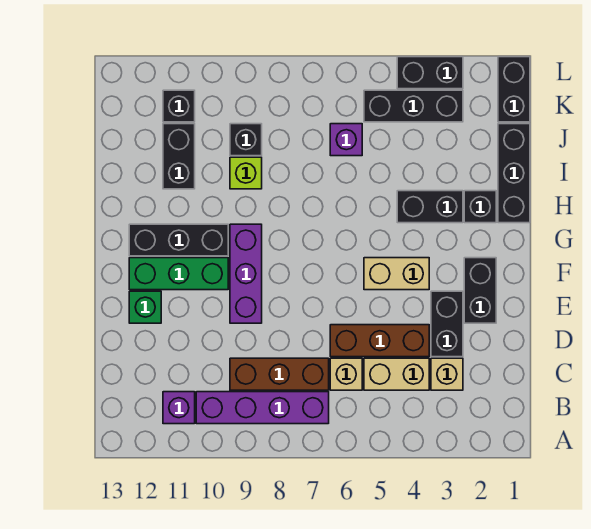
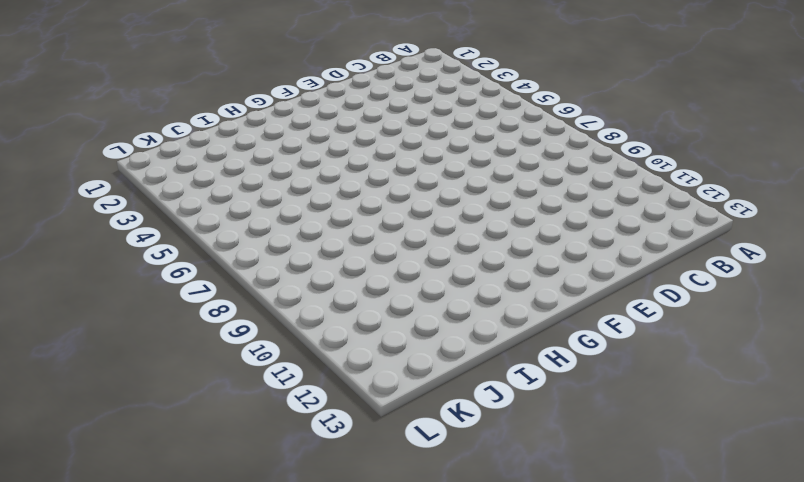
none -> purple 1x4 brick [196,392,329,424]
none -> purple 1x1 brick [163,392,195,424]
none -> tan 1x1 brick [431,358,463,390]

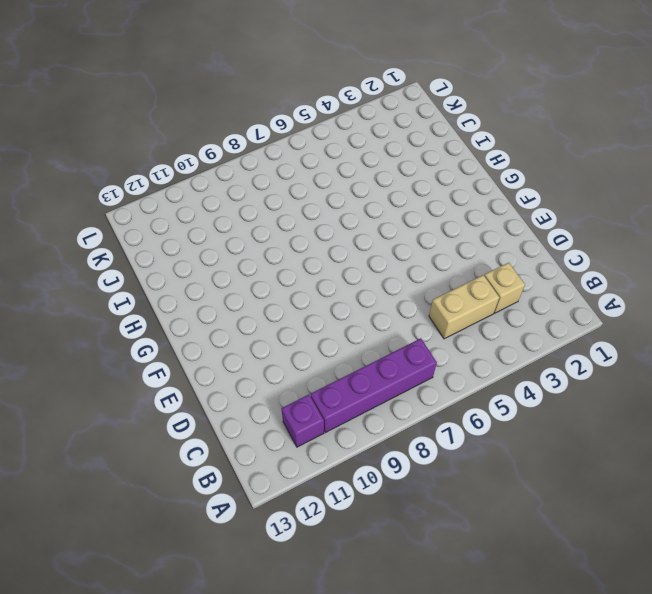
none -> tan 1x1 brick [330,358,362,390]
none -> brown 1x3 brick [230,358,329,390]
none -> black 1x2 brick [431,291,463,357]

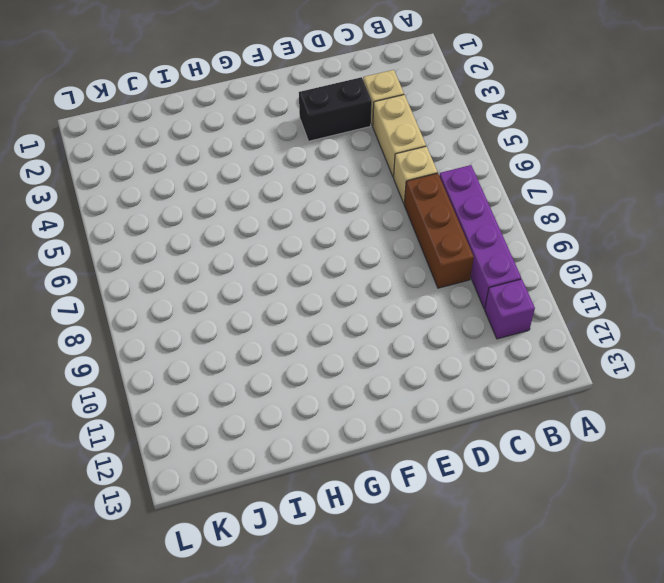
none -> brown 1x3 brick [330,325,429,357]
none -> black 1x2 brick [464,258,496,323]
none -> purple 1x3 brick [230,224,262,323]

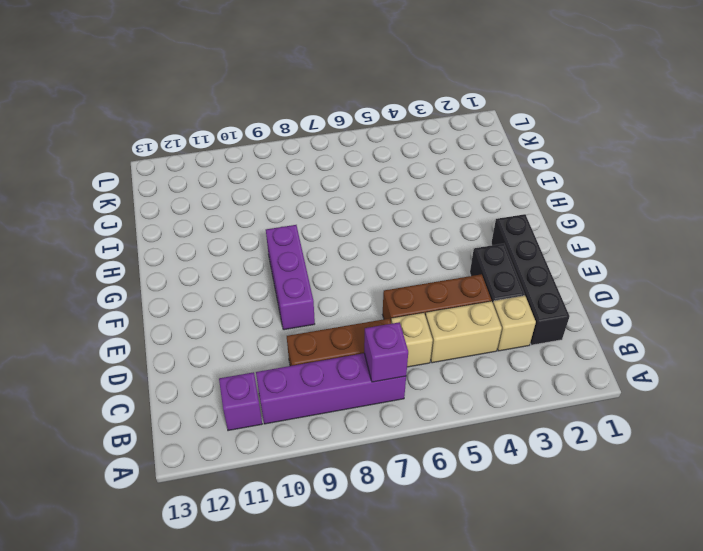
purple 1x1 brick [364,322,408,382] -> purple 1x1 brick moved to [330,124,362,156]
black 1x4 brick [491,214,569,345] -> black 1x2 brick [464,258,496,323]
none -> green 1x1 brick [129,291,161,323]
none -> tan 1x2 brick [364,258,429,290]
none -> green 1x3 brick [129,258,228,290]

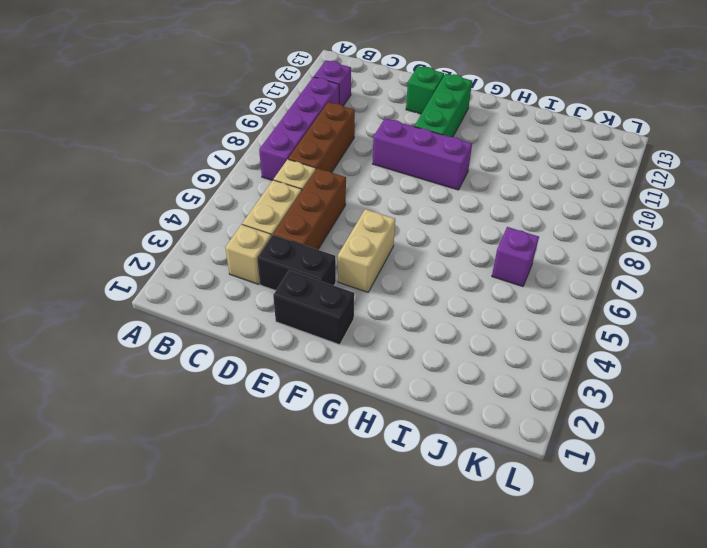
none -> black 1x3 brick [129,224,228,256]
none -> black 1x3 brick [498,124,530,223]
none -> black 1x1 brick [464,191,496,223]

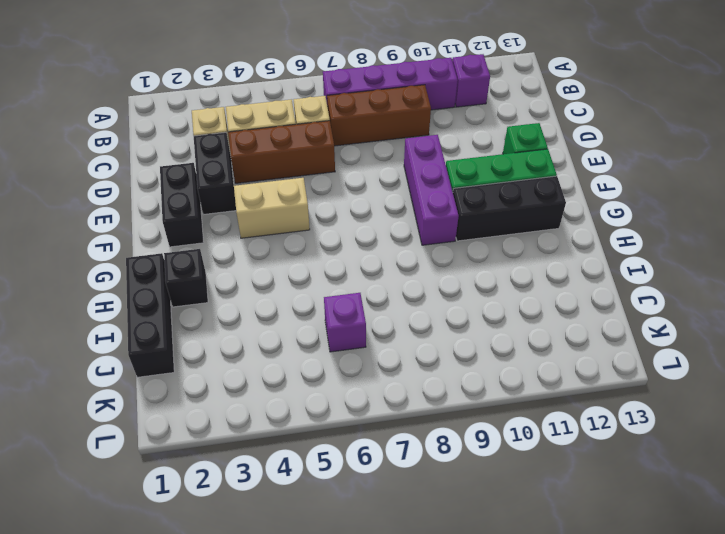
none -> black 1x2 brick [397,191,463,223]
none -> lime 1x1 brick [230,157,262,189]
none -> black 1x2 brick [163,124,195,189]

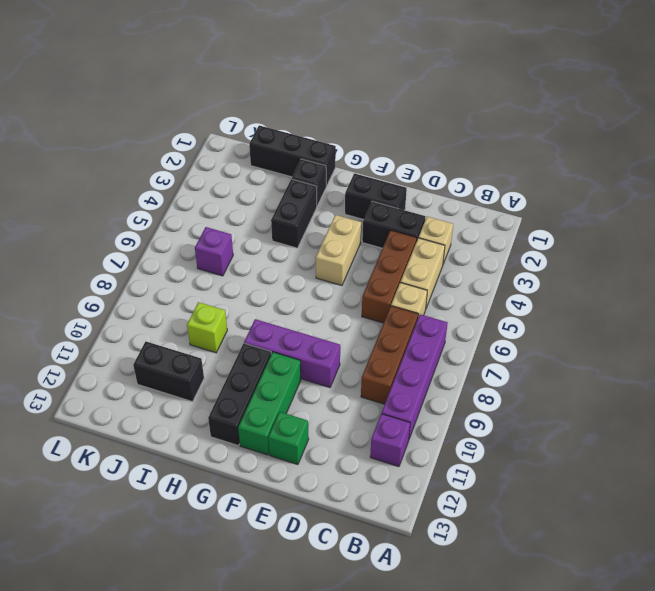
none -> black 1x1 brick [230,124,262,156]
none -> black 1x2 brick [498,57,530,122]
none -> black 1x3 brick [364,90,463,122]

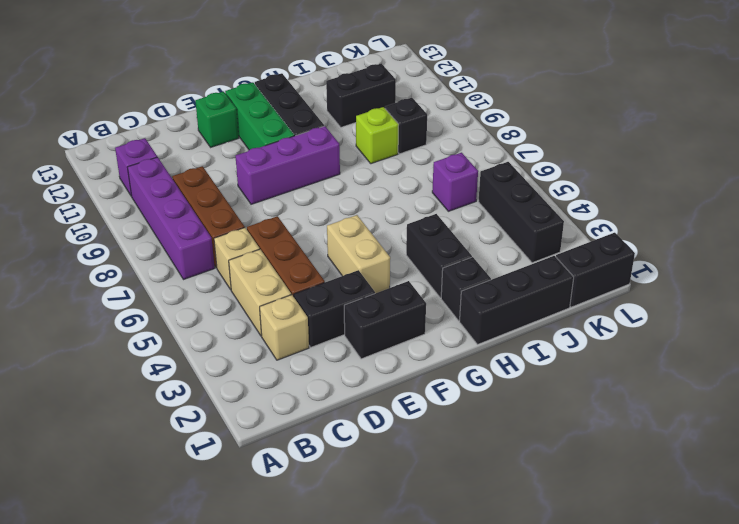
none -> black 1x1 brick [163,90,195,122]
none -> black 1x2 brick [397,57,463,89]

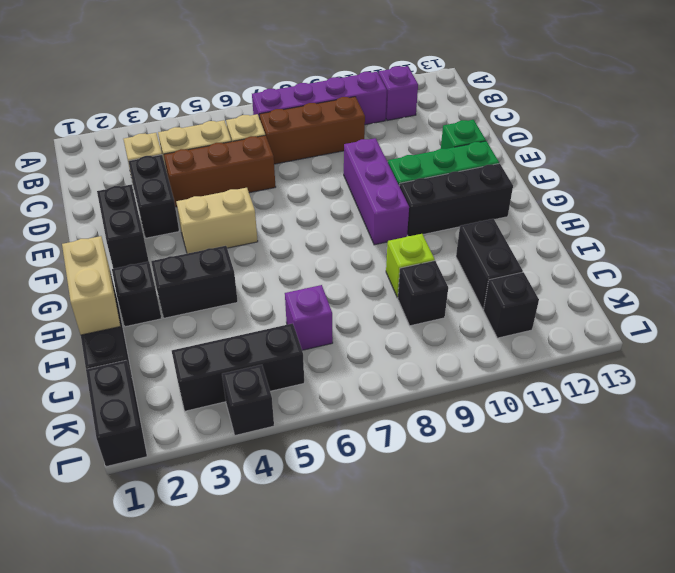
tan 1x2 brick [62,236,121,335] -> none
black 1x1 brick [222,365,274,435] -> black 1x2 brick [397,57,463,89]

